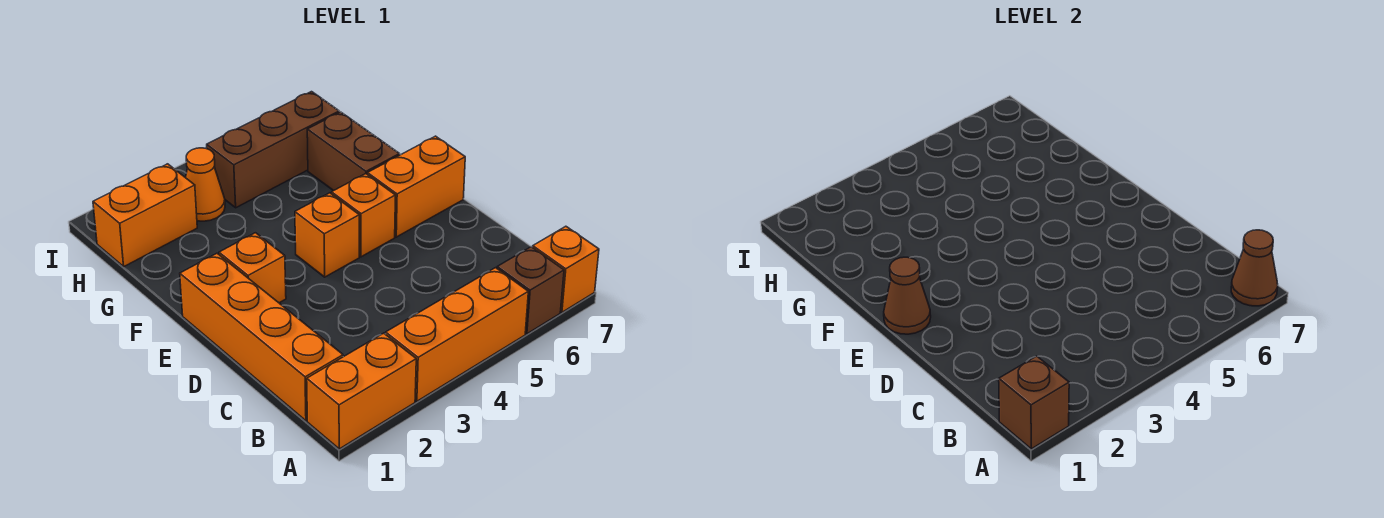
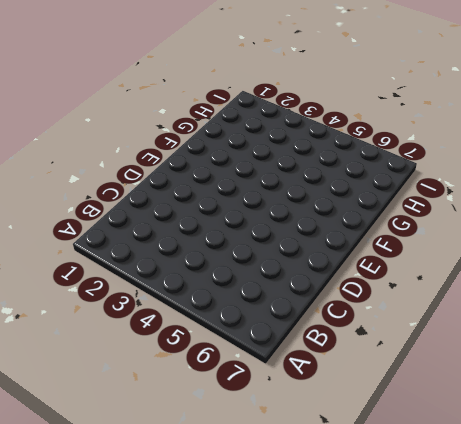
none -> orange 1x2 brick [307,333,416,449]
none -> orange 1x3 brick [386,268,528,401]
none -> brown 1x1 brick [497,247,564,334]

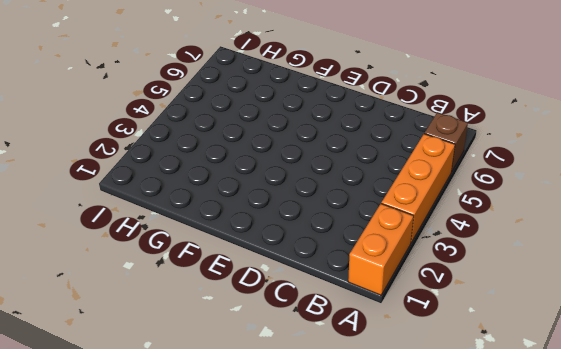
none -> orange 1x1 brick [533,226,599,312]
none -> orange 1x4 brick [180,253,343,421]
none -> orange 1x1 brick [219,233,286,303]

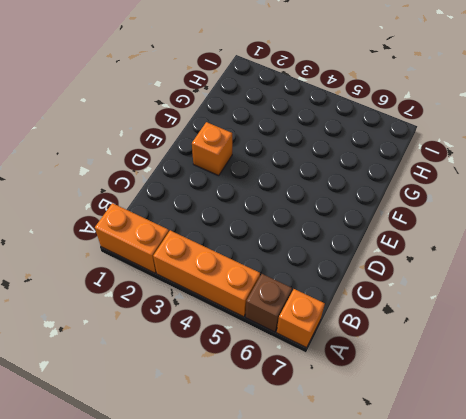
none -> orange 1x4 brick [180,253,343,421]
none -> orange 1x1 brick [295,193,359,277]
none -> orange 1x1 brick [332,174,395,257]

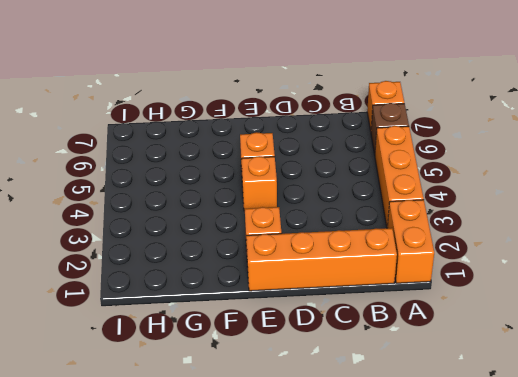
none -> orange 1x2 brick [368,136,465,237]
none -> brown 1x2 brick [307,112,400,191]
none -> orange 1x2 brick [93,164,197,267]

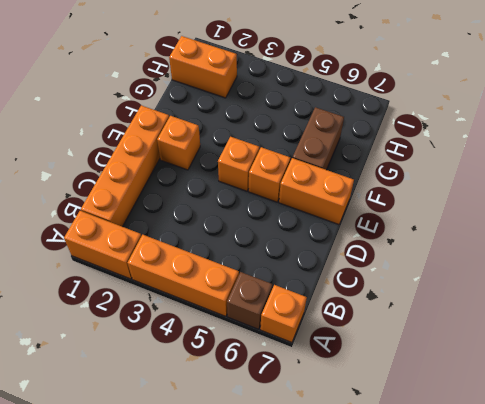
none -> orange 1x1 cone [186,148,225,221]
none -> brown 1x3 brick [207,92,339,208]
none -> brown 1x1 brick [999,356,1069,449]

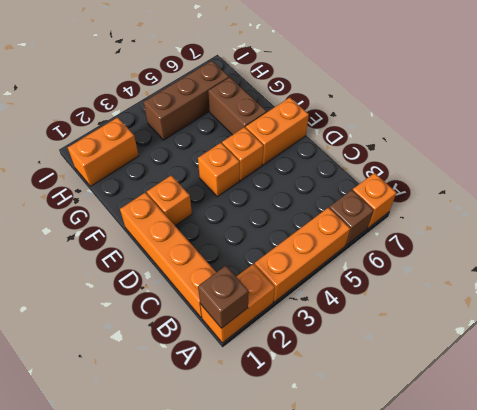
none -> orange 1x1 cone [186,148,225,221]
none -> brown 1x1 cone [1231,230,1278,306]
none -> brown 1x1 cone [884,257,931,334]

